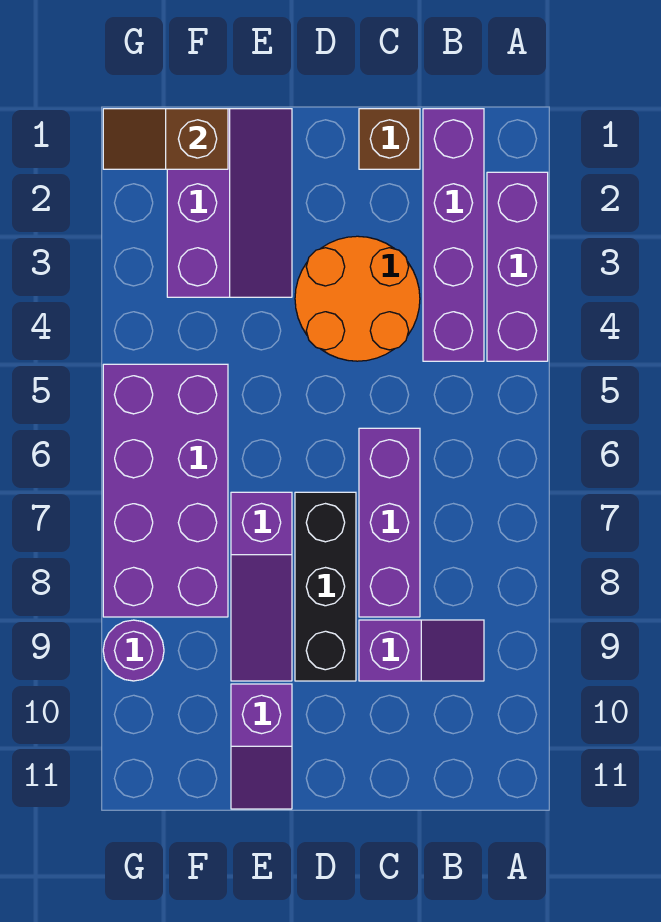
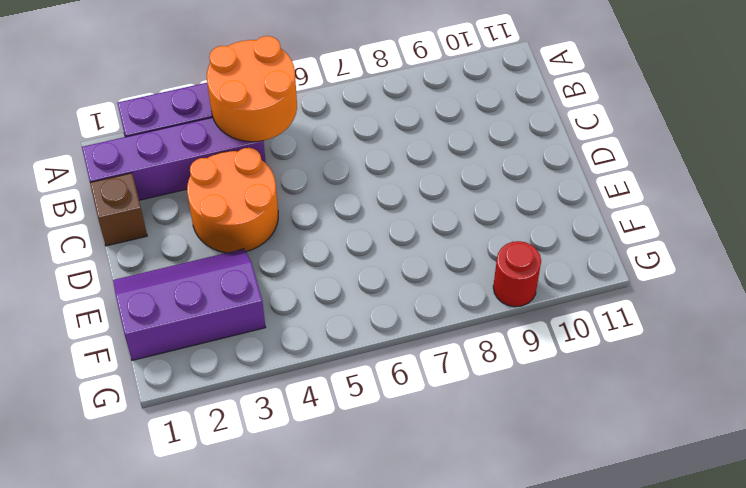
orange 2x2 round brick [207,36,297,142] -> none
red 1x1 round brick [493,241,541,307] -> purple 1x1 round brick [103,620,164,681]
none -> purple 1x2 slope [359,620,484,681]
none -> purple 1x3 brick [359,428,420,617]
none -> black 1x3 brick [295,492,356,681]

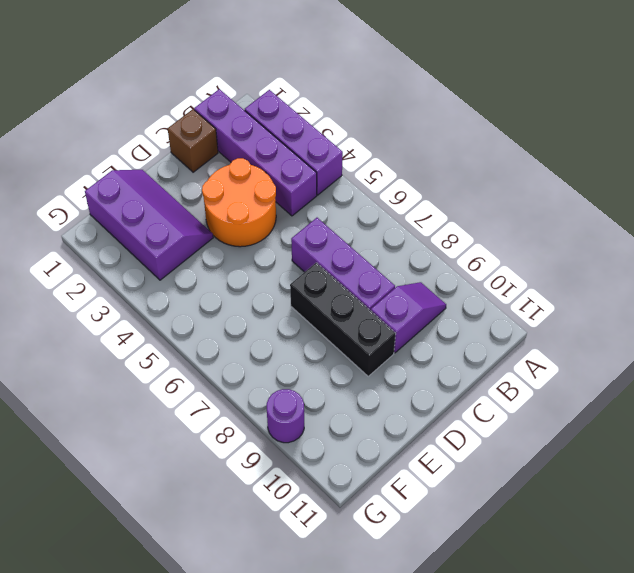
none -> purple 1x3 slope [231,492,292,681]
none -> purple 1x2 slope [231,684,292,809]
none -> purple 2x4 brick [103,364,228,617]

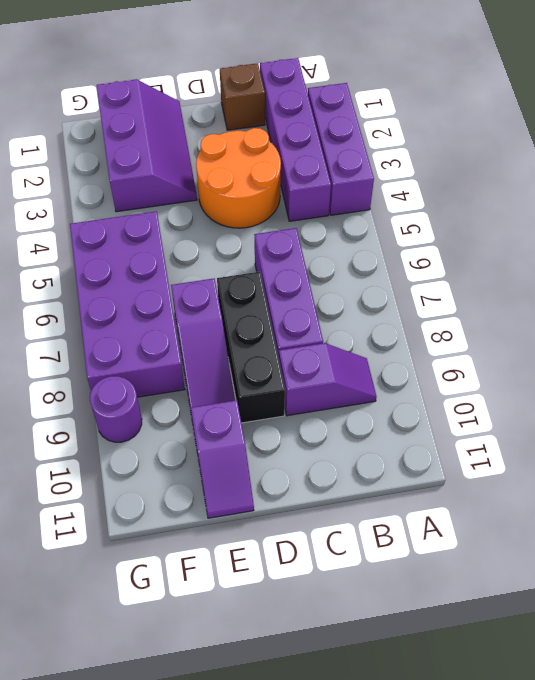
none -> brown 1x2 slope [103,109,228,169]

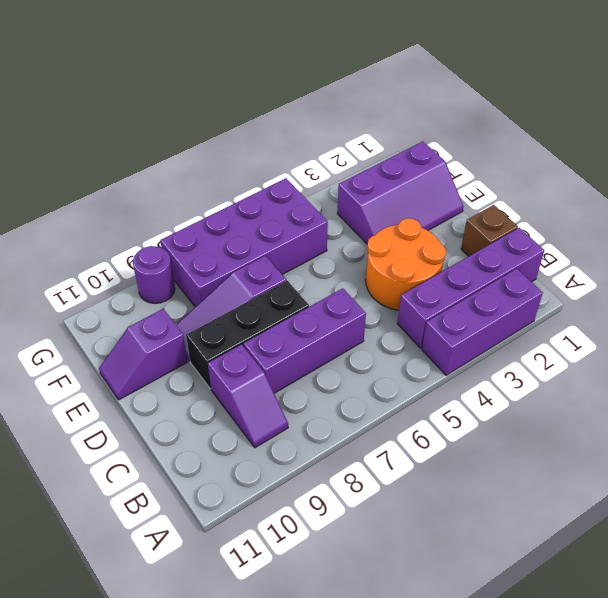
none -> brown 1x2 slope [103,109,228,169]

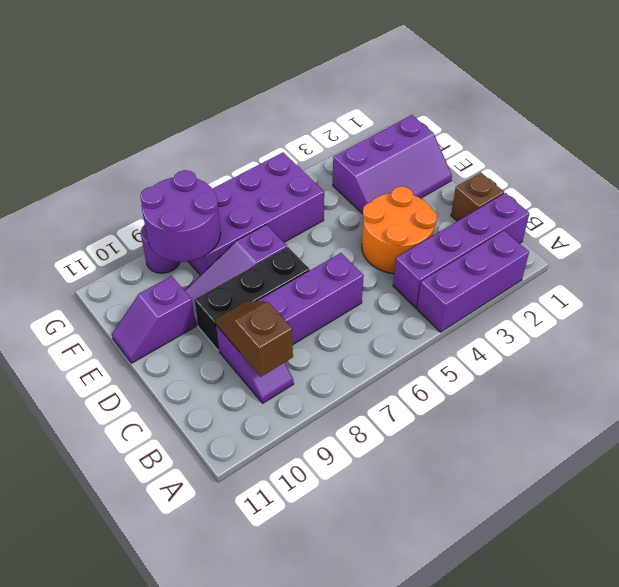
brown 1x2 slope [215,301,293,377] -> brown 1x2 slope moved to [103,109,228,169]
purple 2x2 round brick [140,170,221,262] -> none

